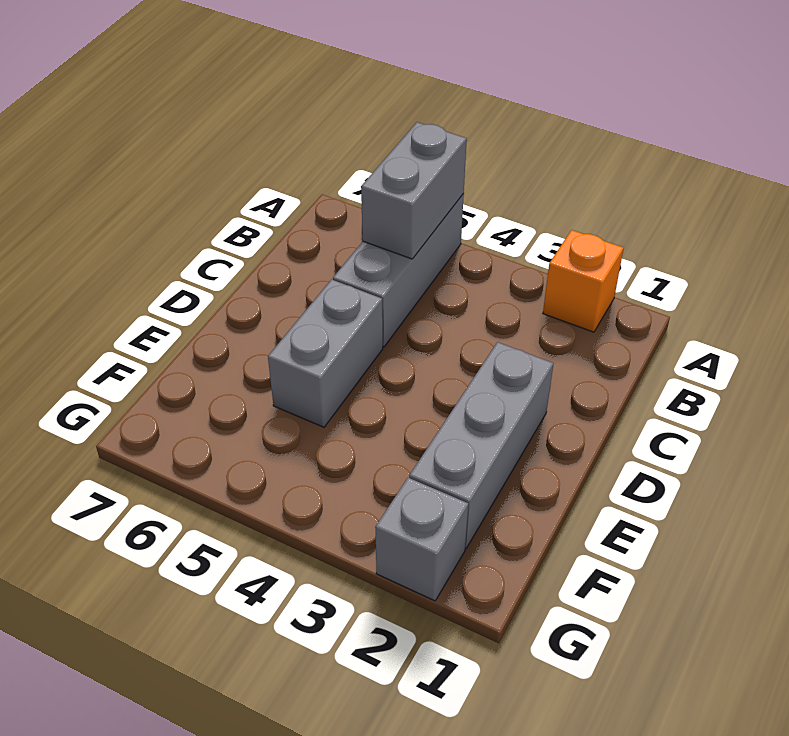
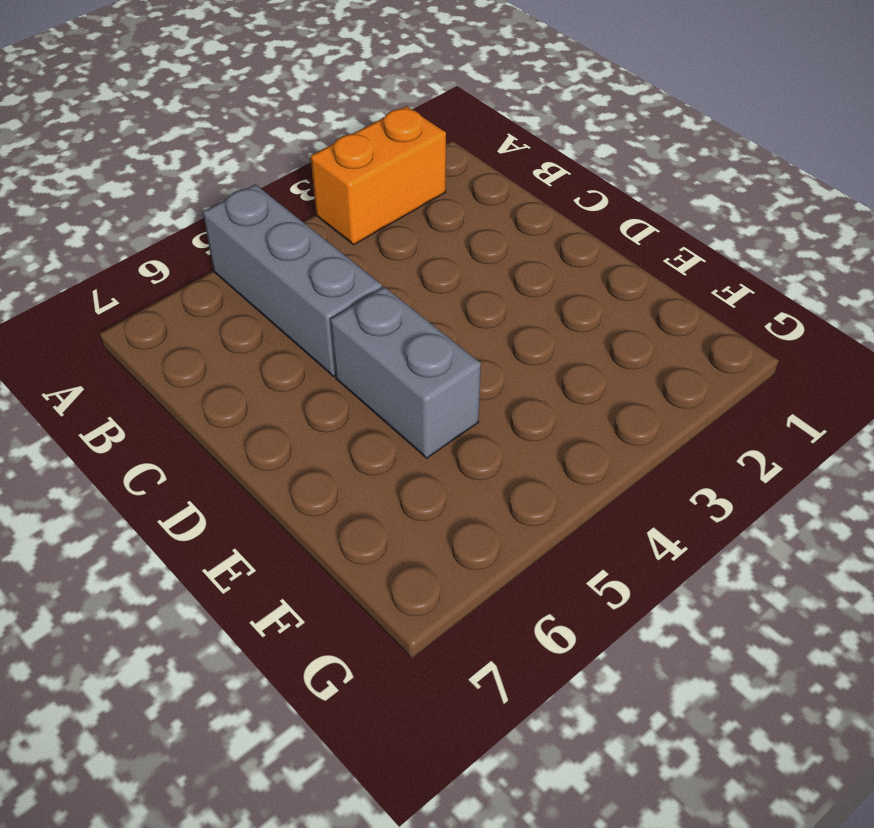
orange 1x2 brick [311,106,446,245] -> orange 1x1 brick [543,230,624,332]
none -> grey 1x3 brick [409,342,553,548]
none -> grey 1x1 brick [375,478,468,601]

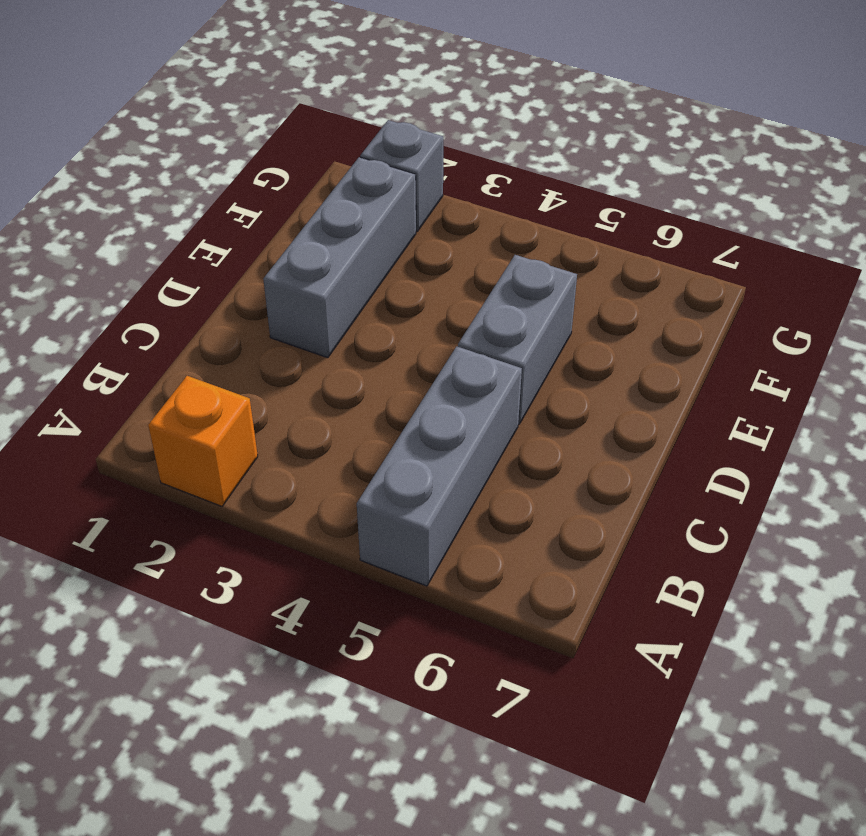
none -> grey 1x2 brick [361,122,467,259]

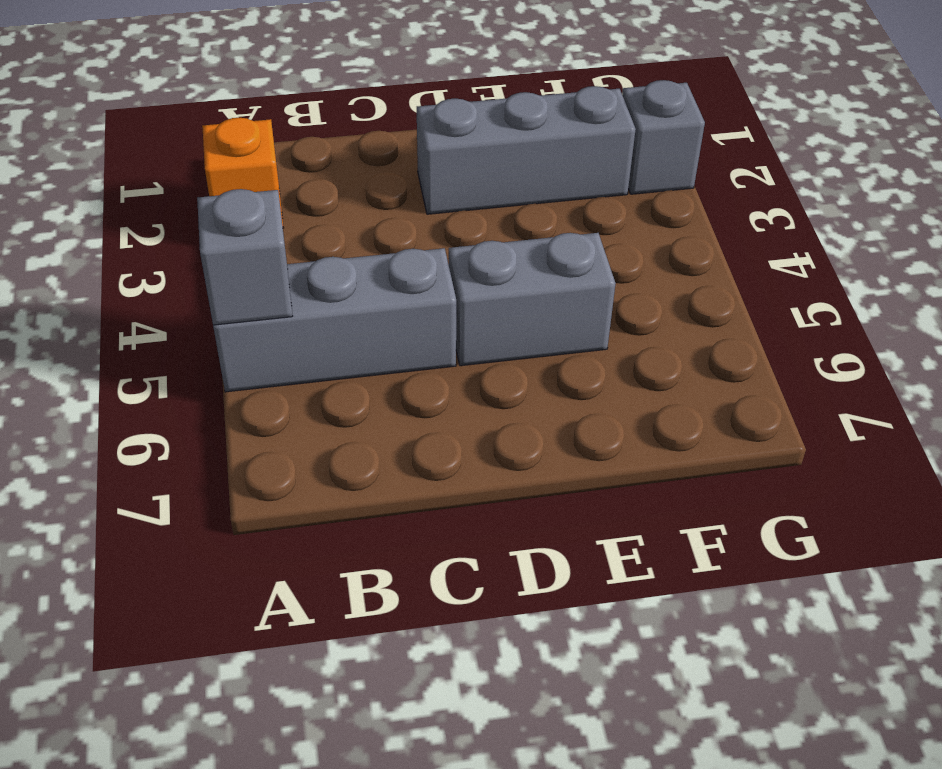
grey 1x1 brick [197,189,293,325] -> grey 1x2 brick [361,122,467,259]

